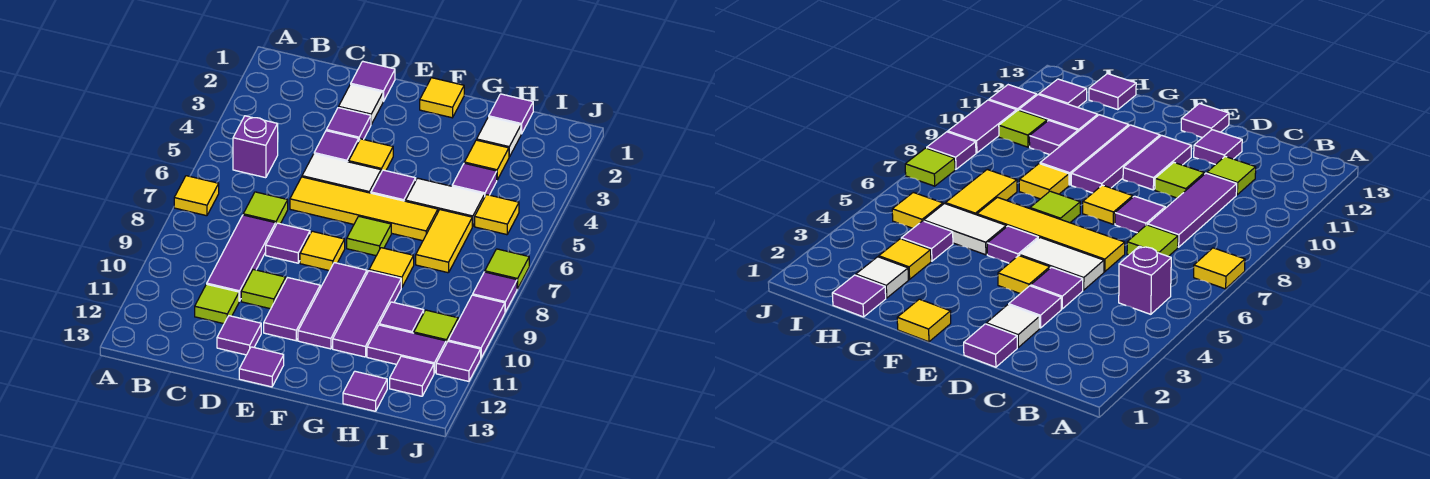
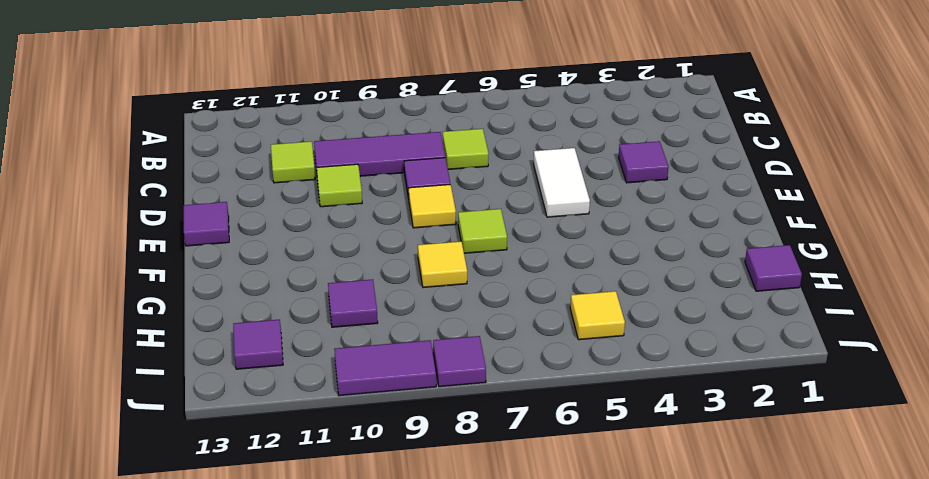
none -> yellow 1x1 tile [174,176,219,216]
none -> purple 1x1 brick [233,116,278,178]
none -> purple 1x1 tile [351,61,395,101]
none -> white 1x1 tile [339,84,383,124]

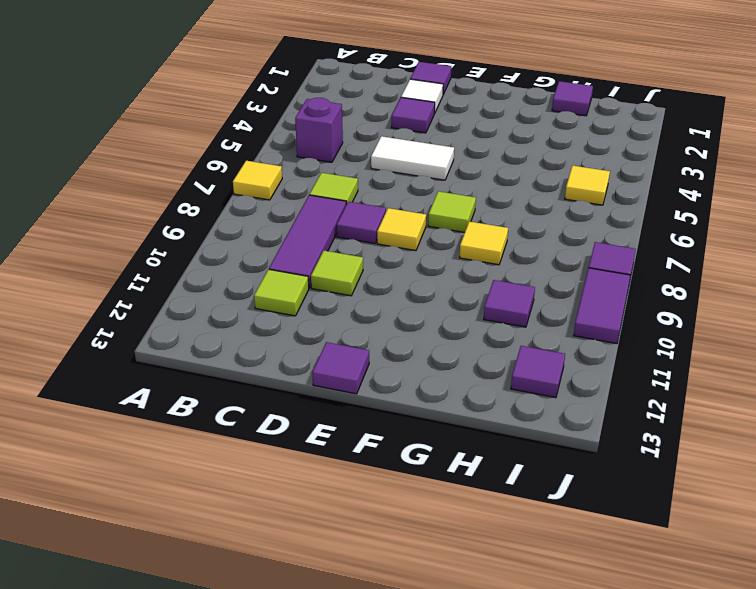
none -> purple 1x1 tile [314,131,359,162]
none -> yellow 1x4 tile [290,177,438,241]
none -> purple 1x1 tile [217,316,261,355]
none -> yellow 1x1 tile [349,139,393,172]

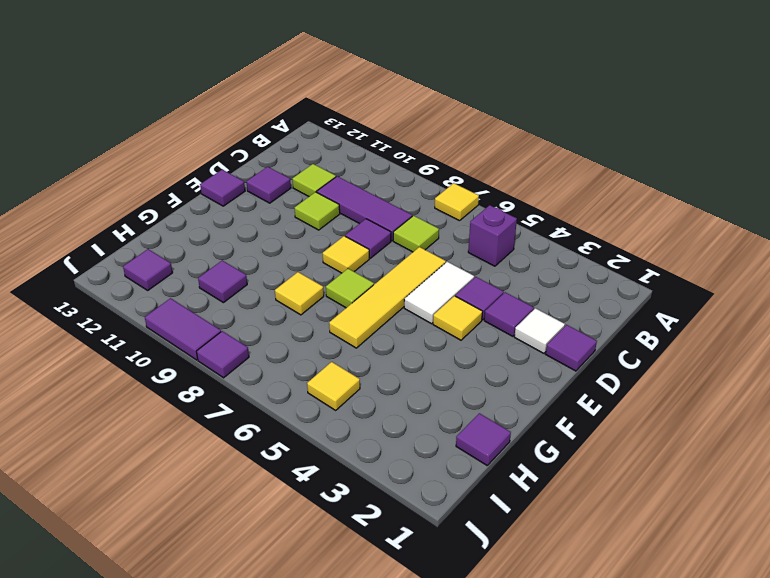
none -> purple 1x2 tile [264,278,320,341]
none -> yellow 1x1 tile [420,78,464,118]
none -> purple 1x1 tile [371,170,416,201]
none -> purple 1x3 tile [298,263,367,349]

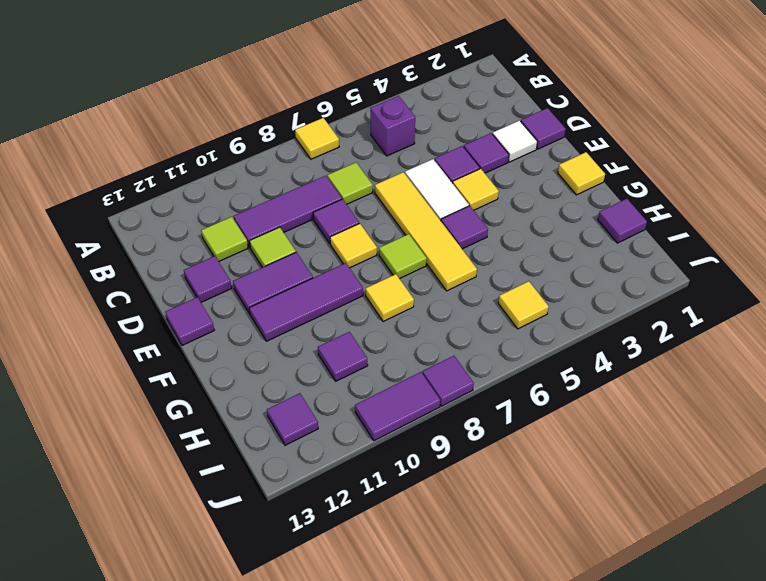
none -> white 1x2 tile [406,178,485,226]
none -> purple 1x3 tile [333,271,401,357]
none -> white 1x1 tile [477,117,521,157]
none -> yellow 1x1 tile [464,140,509,180]

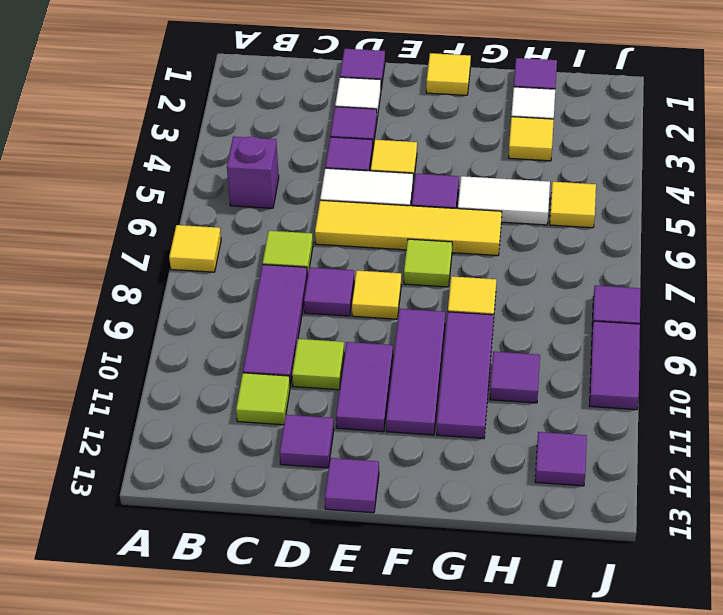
none -> purple 1x1 tile [452,163,497,196]
none -> yellow 1x2 tile [416,210,472,273]
none -> purple 1x2 tile [367,325,446,373]
none -> purple 1x1 tile [343,371,387,411]

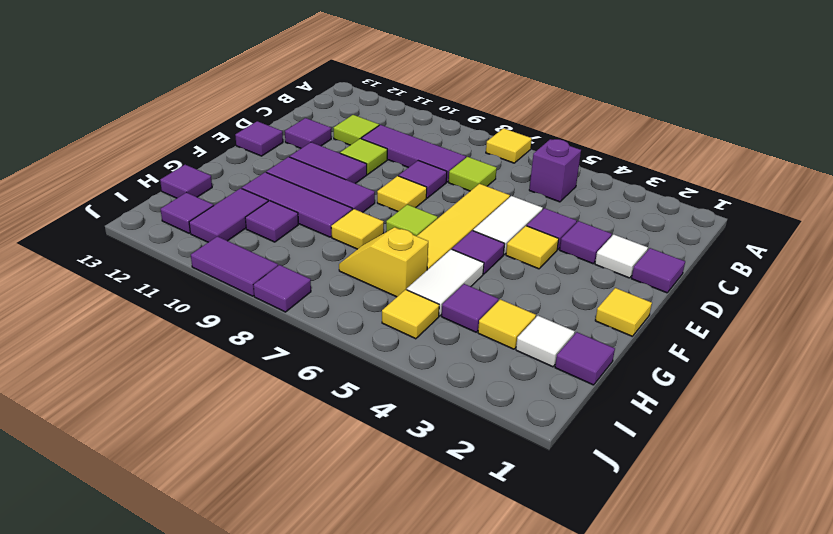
yellow 1x2 slope [339,227,428,297] -> yellow 1x2 tile [416,210,472,273]
none -> lime 1x1 tile [414,310,458,344]
none -> lime 1x1 tile [485,249,529,289]
none -> purple 1x1 tile [436,341,481,381]

